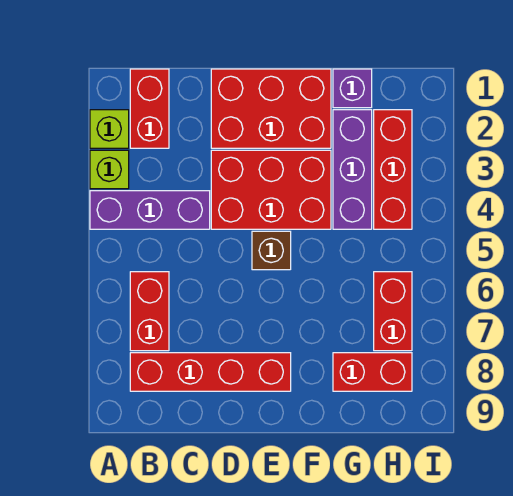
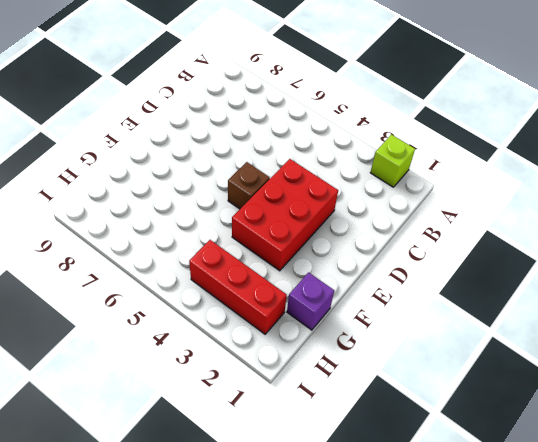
none -> lime 1x1 brick [90,150,129,189]
none -> purple 1x3 brick [90,191,210,229]
none -> red 1x2 brick [130,69,169,148]

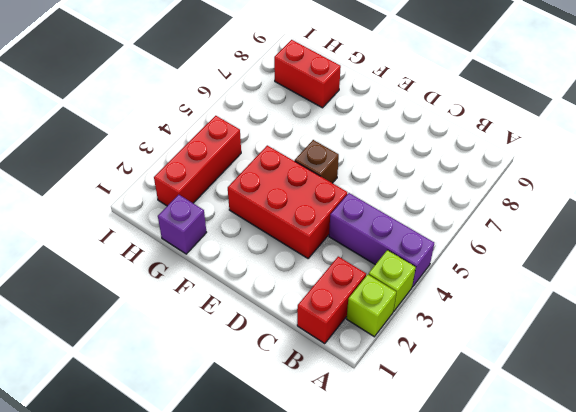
none -> red 1x2 brick [130,272,169,351]
none -> red 1x4 brick [130,353,291,391]
none -> red 2x3 brick [211,69,331,148]

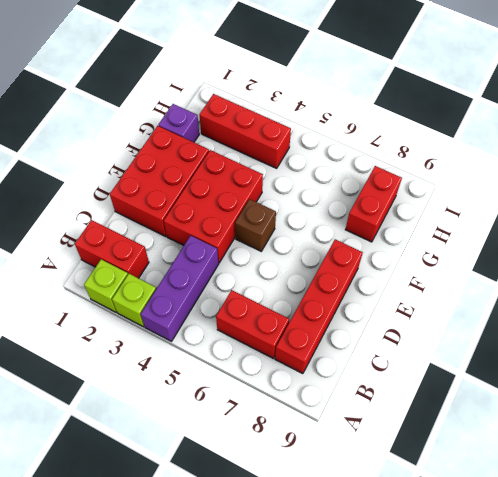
none -> purple 1x3 brick [333,110,372,229]
none -> red 1x2 brick [374,272,412,351]

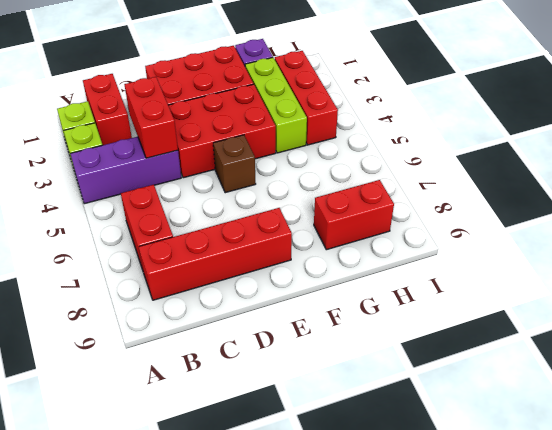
red 1x2 brick [124,77,178,158] -> red 1x2 brick moved to [374,272,412,351]
lime 1x3 brick [245,58,307,153] -> purple 1x3 brick [333,110,372,229]

